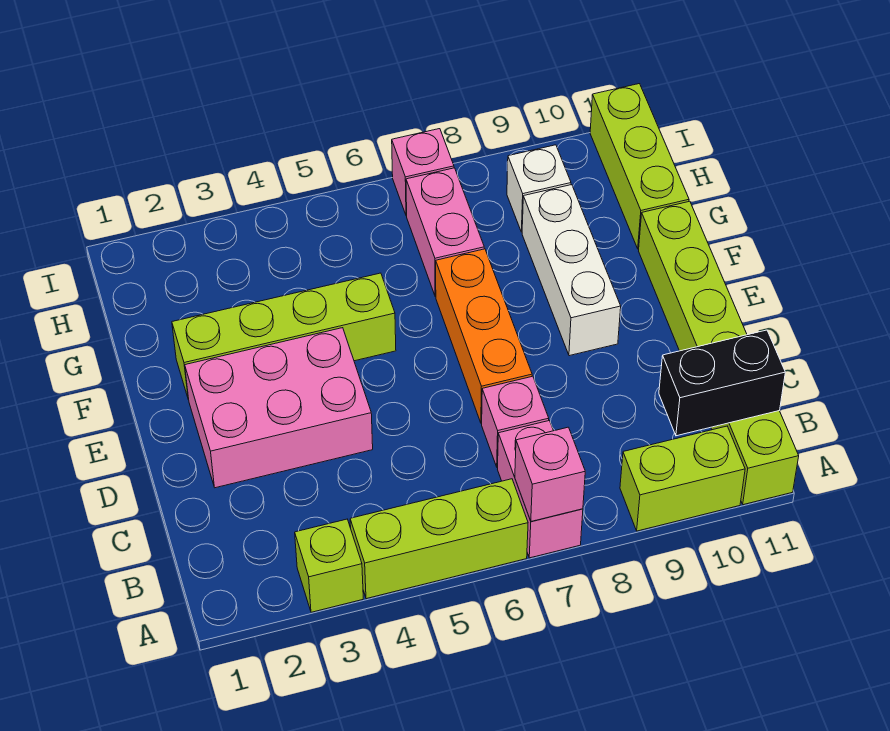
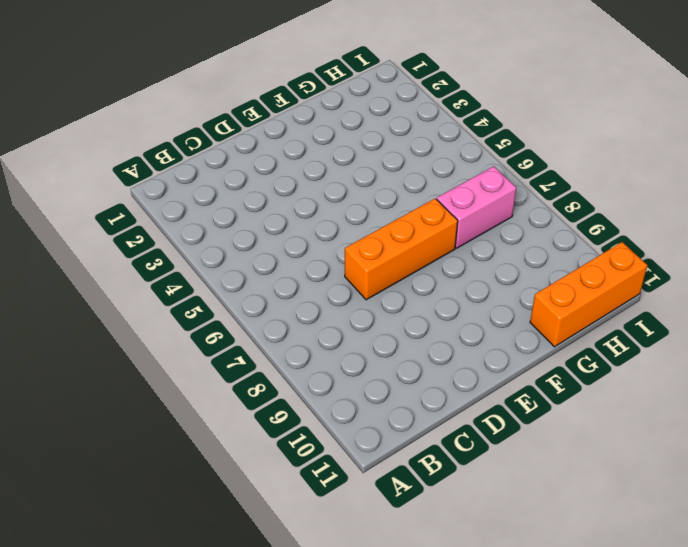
orange 1x3 brick [530,242,647,347] -> lime 1x3 brick [590,84,689,249]
none -> lime 1x1 brick [295,519,363,612]
none -> lime 1x3 brick [350,479,528,599]
none -> pink 1x2 brick [498,421,583,558]

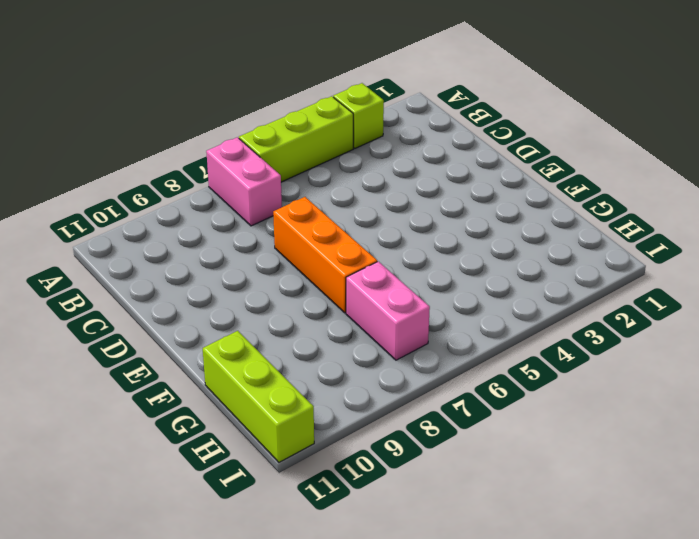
none -> lime 1x2 brick [620,426,745,531]
none -> lime 1x6 brick [639,201,799,505]
none -> pink 1x1 brick [482,376,549,467]

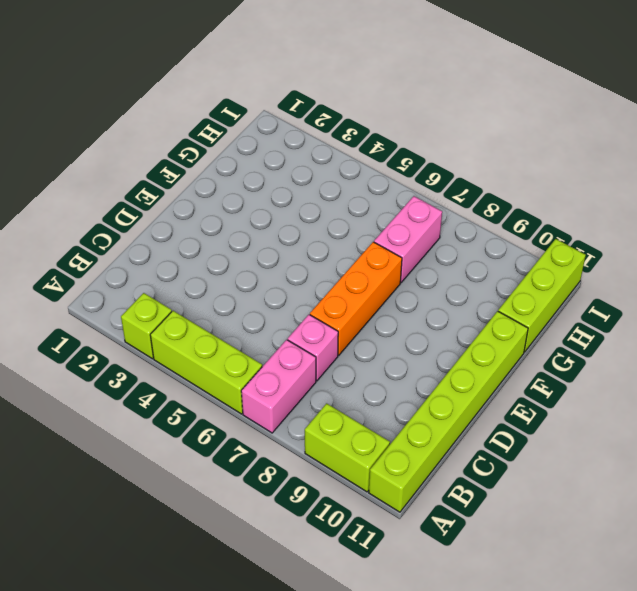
none -> pink 2x3 brick [185,328,373,488]
none -> white 1x3 brick [522,185,621,356]
none -> lime 1x4 brick [172,273,396,400]

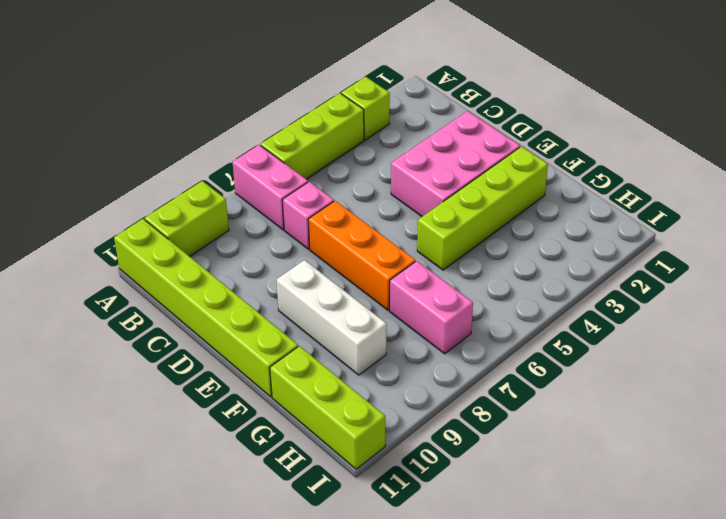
none -> white 1x1 brick [507,145,571,232]
none -> pink 1x1 brick [392,129,454,216]
none -> pink 1x1 brick [515,427,585,521]

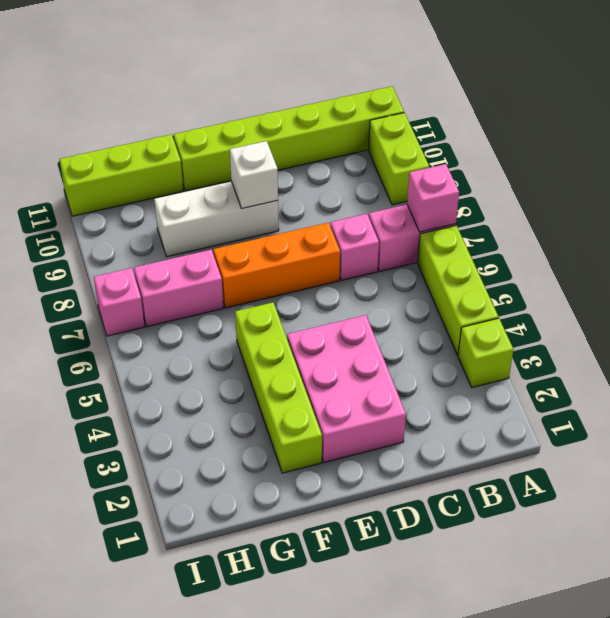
white 1x1 brick [230,141,278,208] -> white 1x1 brick moved to [507,145,571,232]
none -> black 1x2 brick [659,330,785,436]

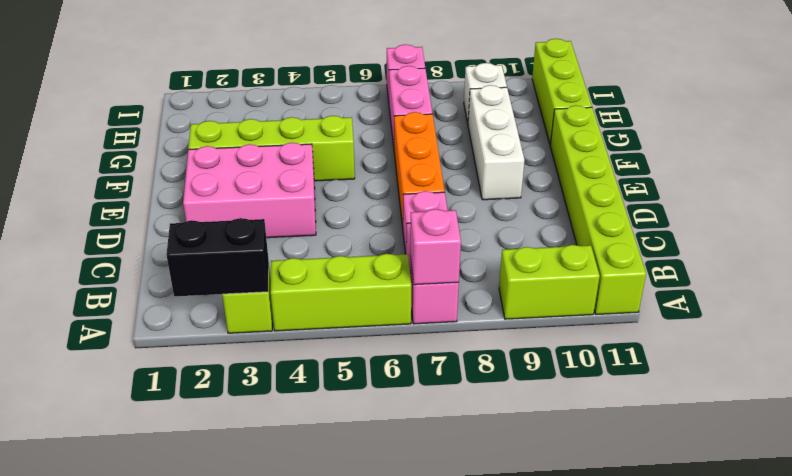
black 1x2 brick [166,218,269,296] -> black 1x2 brick moved to [659,330,785,436]

